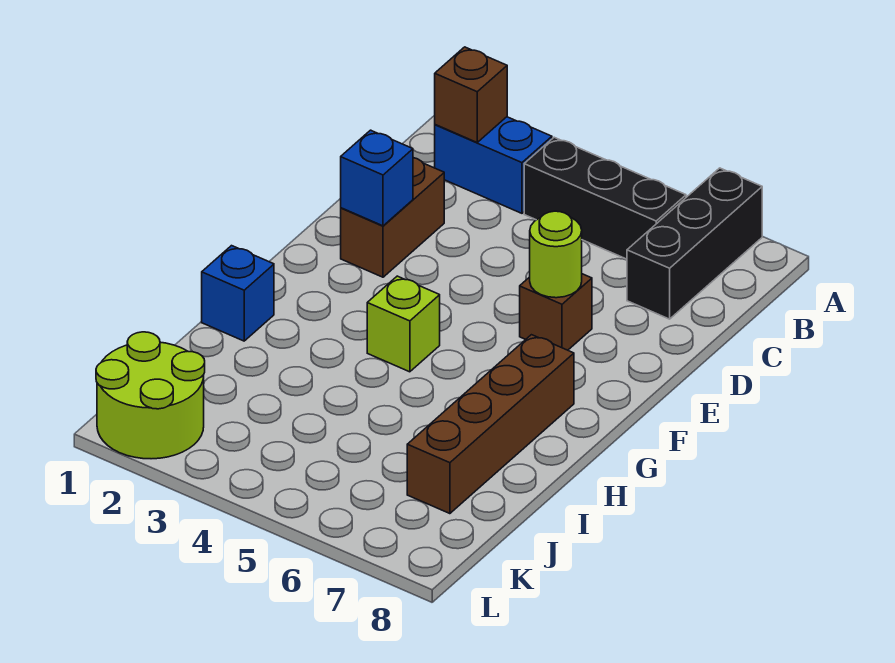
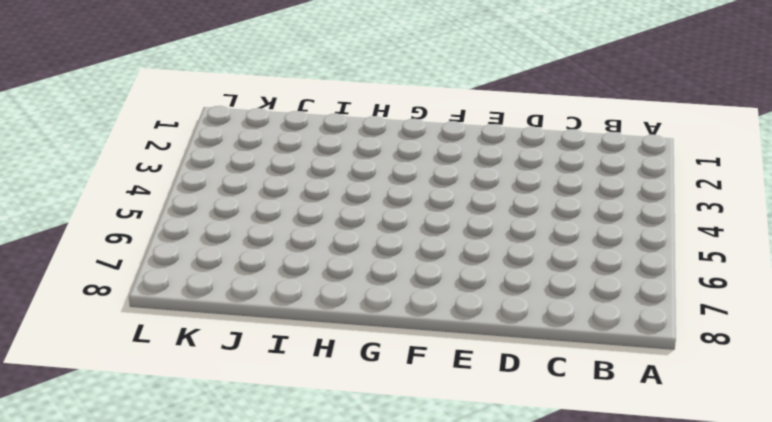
none -> black 1x3 brick [627,168,762,319]
none -> blue 1x2 brick [435,117,552,213]
none -> black 1x3 brick [524,137,686,259]

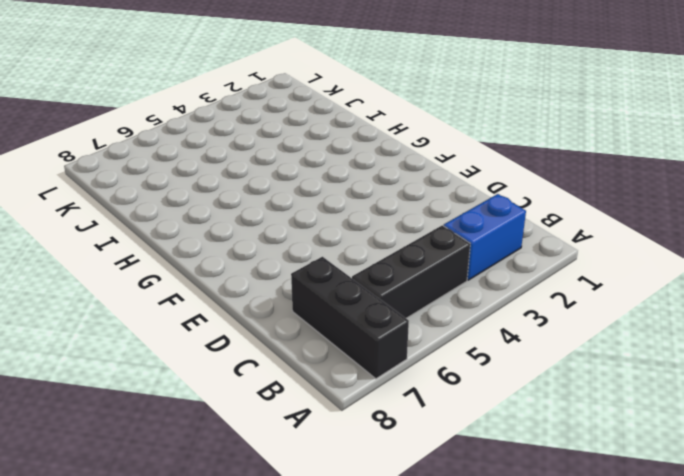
none -> brown 1x2 brick [341,158,444,277]
none -> brown 1x1 brick [520,274,592,350]
none -> lime 1x1 brick [367,276,440,372]

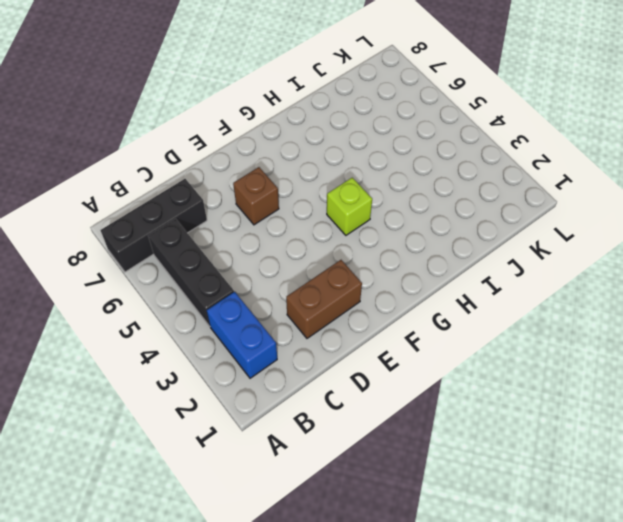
none -> brown 1x4 brick [407,335,574,514]
none -> blue 1x1 brick [202,246,274,341]
none -> lime 2x2 round brick [96,332,205,459]

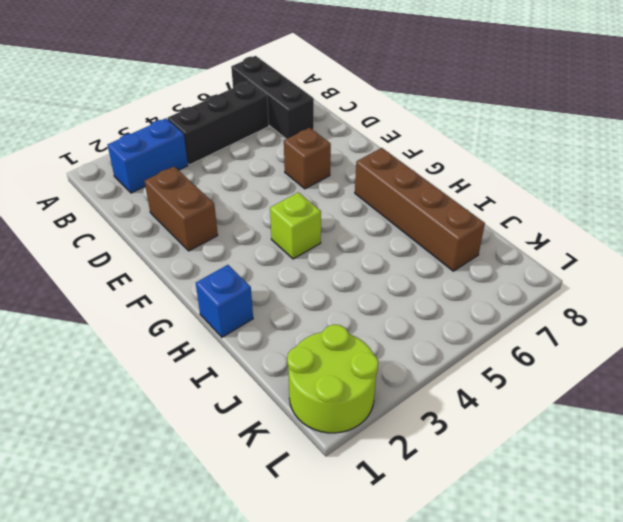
none -> brown 1x1 brick [435,47,507,142]
none -> blue 1x1 brick [341,130,413,226]
none -> lime 1x1 round brick [530,211,582,298]

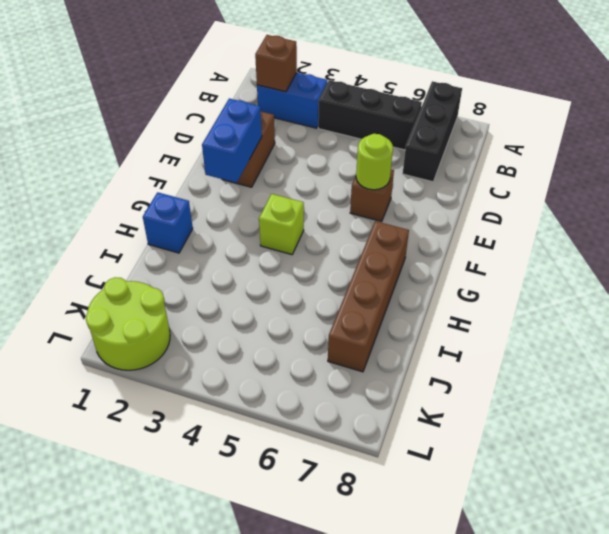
blue 1x2 brick [202,99,262,183] -> blue 1x1 brick [341,130,413,226]

